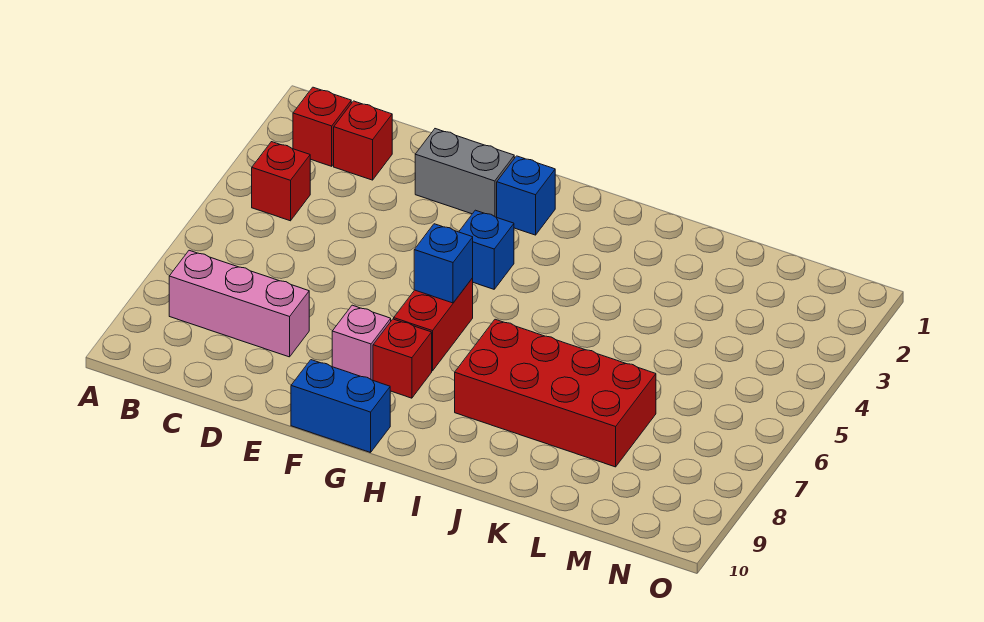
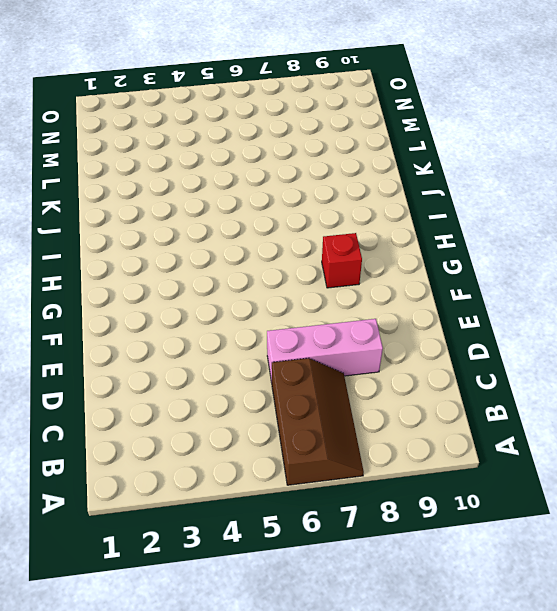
brown 2x3 slope [272,358,364,485] -> none
pink 1x3 brick [267,319,383,382] -> pink 1x3 brick turned to [169,250,309,357]
none -> red 1x1 brick [293,87,351,166]
none -> red 1x1 brick [252,142,310,221]
none -> red 1x1 brick [334,101,392,180]

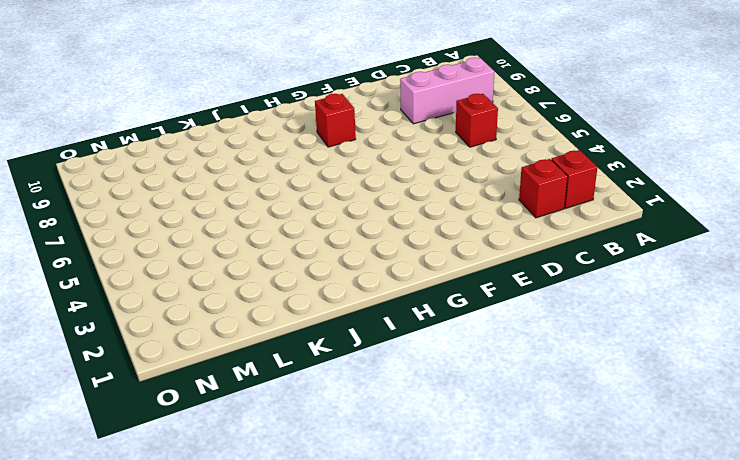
red 1x1 brick [456,94,498,147] -> red 1x1 brick moved to [252,142,310,221]
none -> grey 1x2 brick [415,129,514,217]
none -> pink 1x1 brick [332,305,391,380]
none -> blue 1x2 brick [291,360,390,453]

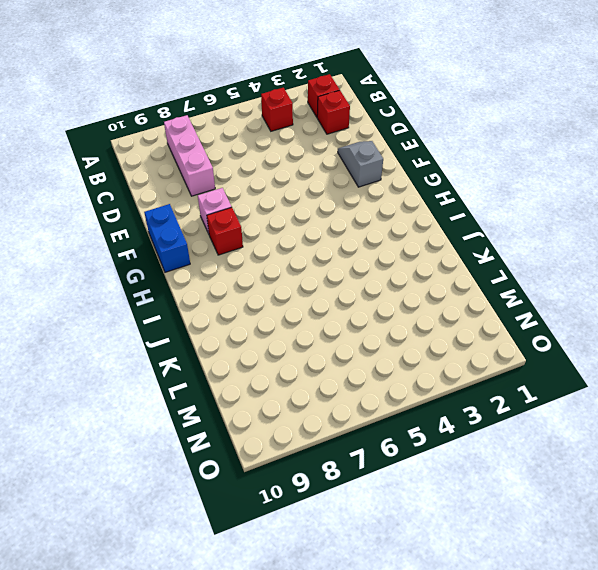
grey 1x2 slope [338,141,383,187] -> grey 1x2 brick [415,129,514,217]
none -> blue 1x1 brick [497,156,555,235]
none -> blue 1x1 brick [459,210,514,289]
none -> red 1x2 brick [394,278,473,371]

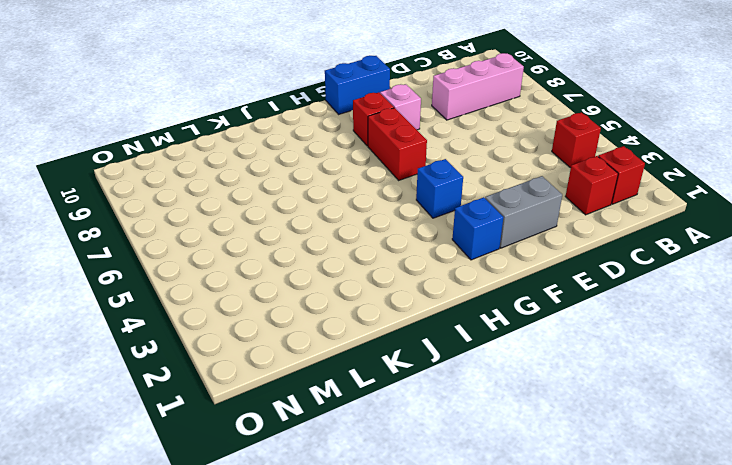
none -> red 2x4 brick [455,319,656,467]
none -> blue 1x1 brick [414,224,473,303]

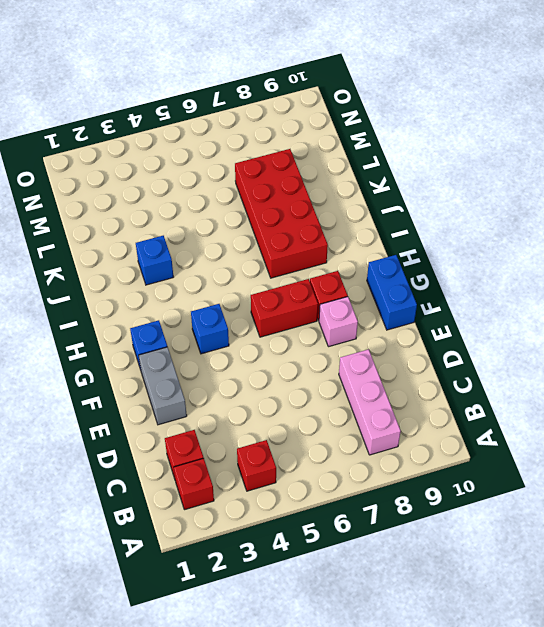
blue 1x1 brick [136,236,173,285] -> blue 1x1 brick moved to [414,224,473,303]

